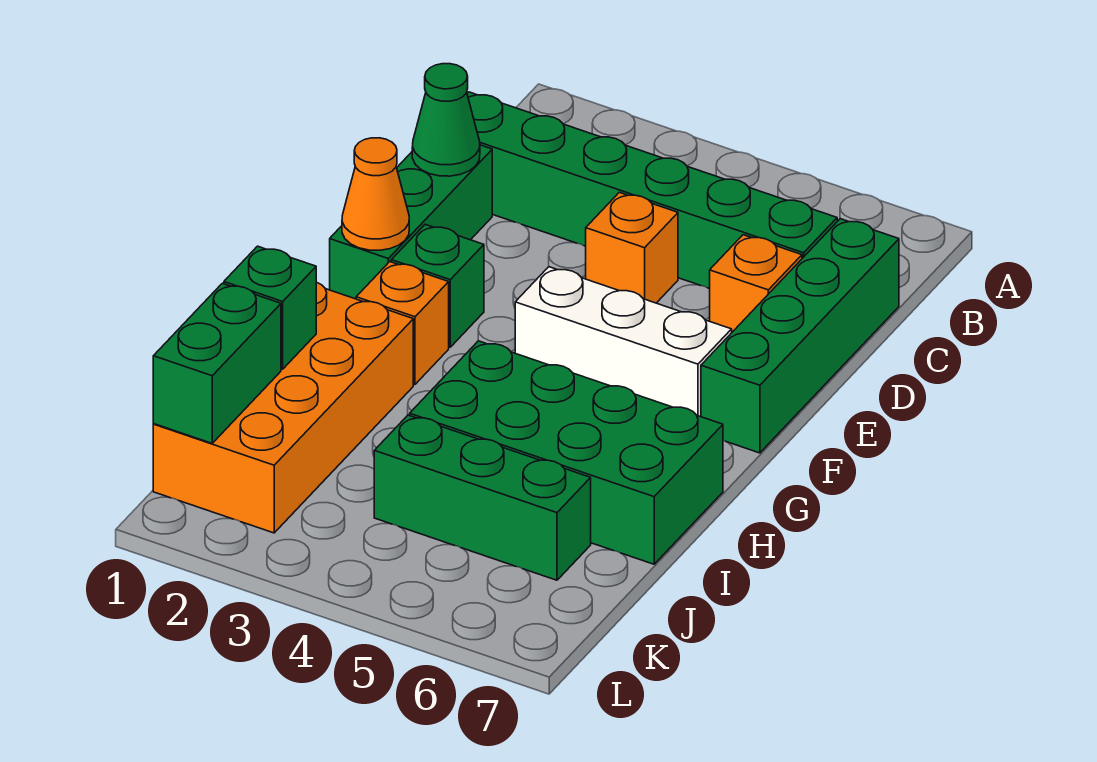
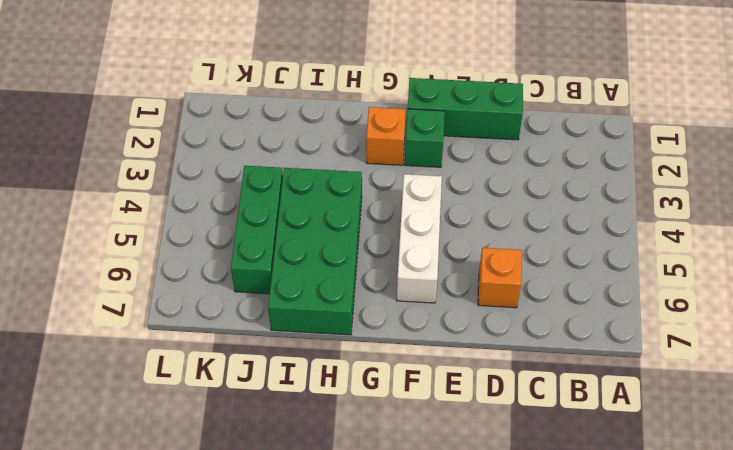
none -> green 1x6 brick [467,92,837,289]
none -> green 1x4 brick [701,219,899,453]
none -> orange 1x1 brick [585,192,678,303]

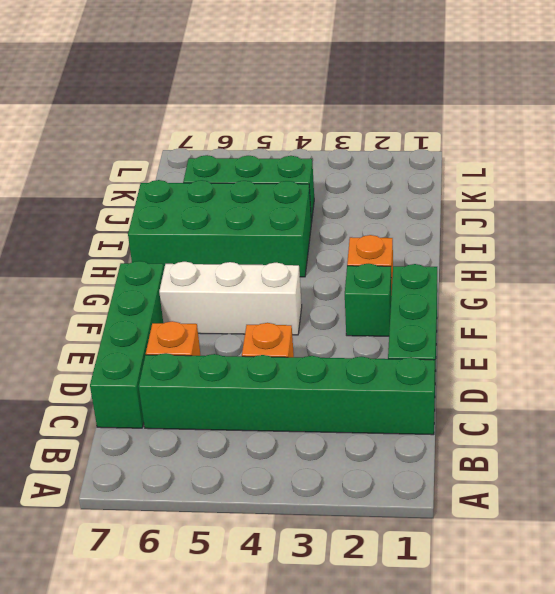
none -> orange 2x4 brick [153,282,413,533]
none -> green 1x1 cone [412,64,480,176]
none -> orange 1x1 cone [342,138,409,250]

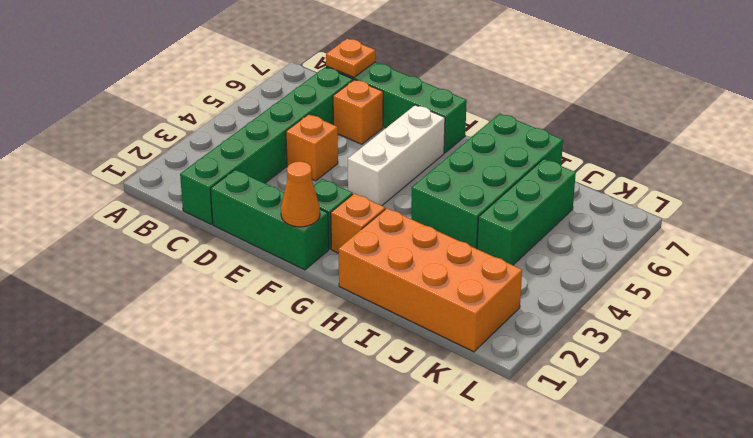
orange 1x1 plate [326,38,375,77] -> none
none -> green 1x1 cone [412,64,480,176]
none -> green 1x1 brick [224,246,316,369]
none -> green 1x2 brick [153,283,281,443]

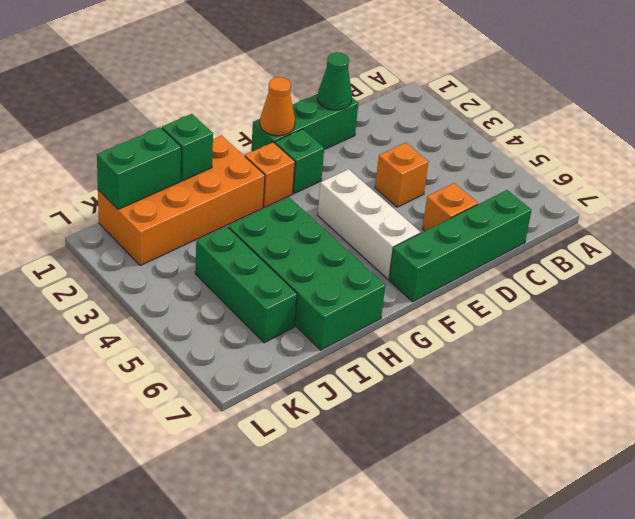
none -> green 1x6 brick [467,92,837,289]

